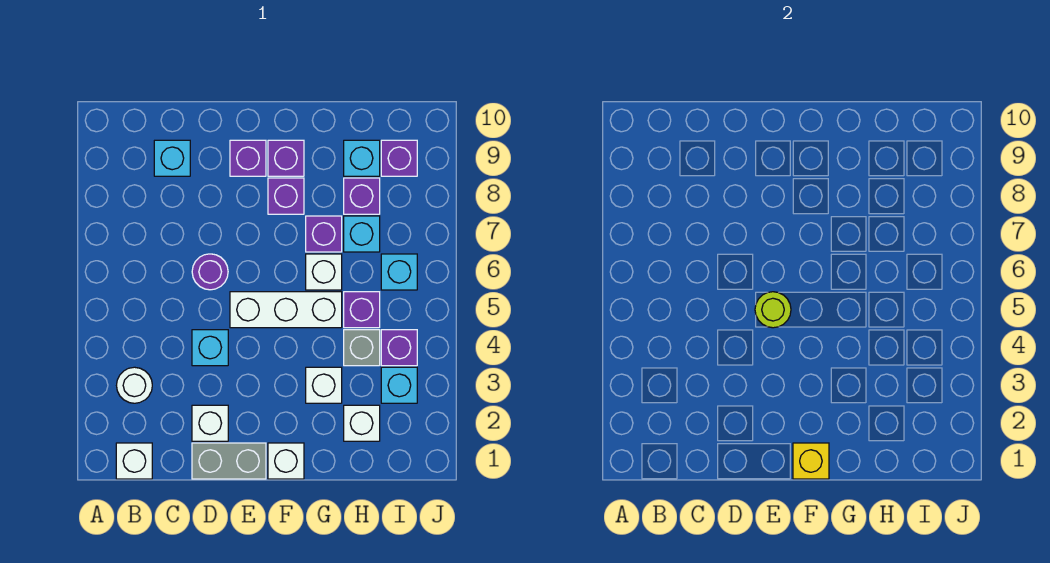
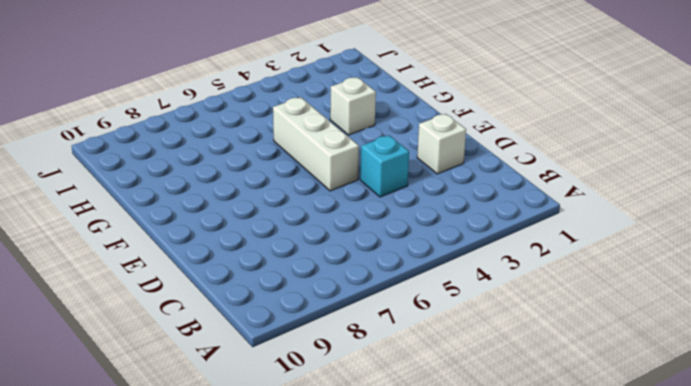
none -> white 1x1 brick [116,443,152,479]
none -> white 1x1 round brick [117,367,152,403]
none -> cyan 1x1 brick [154,140,190,176]

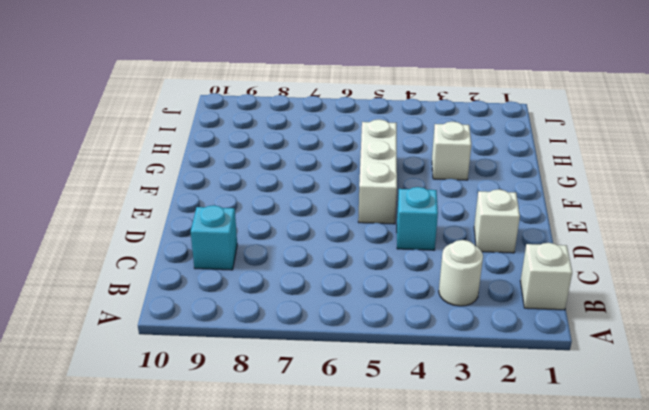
none -> grey 1x2 brick [192,443,266,479]
none -> purple 1x1 round brick [192,254,228,290]
none -> purple 1x1 brick [230,140,266,176]

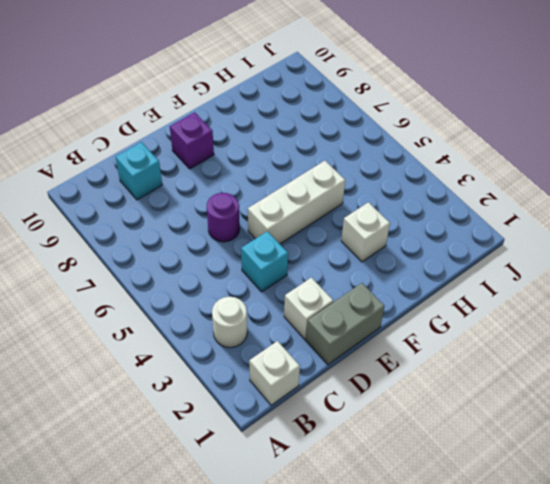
none -> white 1x1 brick [268,443,304,479]
none -> purple 1x1 brick [268,178,304,214]
none -> purple 1x1 brick [268,140,304,176]

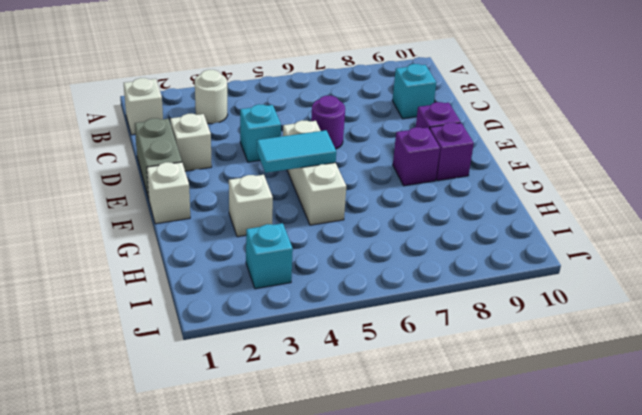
cyan 1x2 tile [257,130,336,173] -> none
none -> white 1x1 brick [306,254,342,290]
none -> purple 1x1 brick [306,216,342,252]
none -> white 1x1 brick [344,405,380,441]

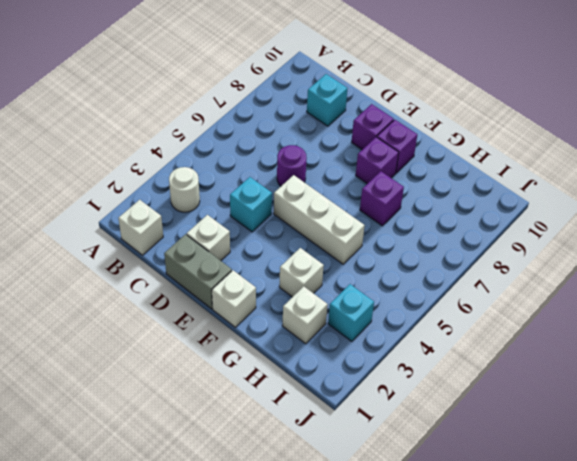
none -> white 1x1 brick [306,254,342,290]
none -> grey 1x1 brick [344,330,380,366]
none -> purple 1x1 brick [344,292,380,328]

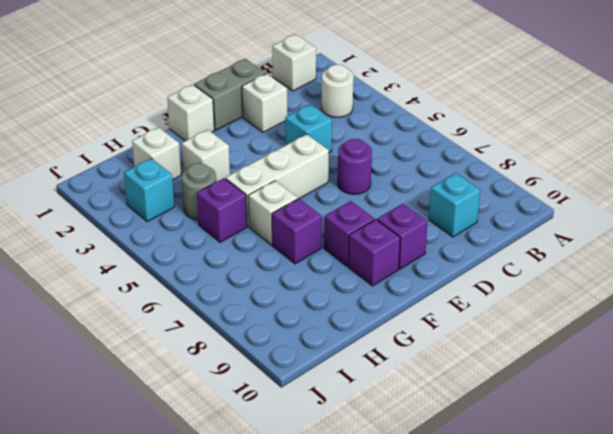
grey 1x1 round brick [182,163,216,219] -> grey 1x1 brick [344,330,380,366]
none -> cyan 1x1 brick [344,216,380,252]
none -> purple 1x1 brick [344,178,380,214]
none -> cyan 1x1 brick [344,140,380,176]

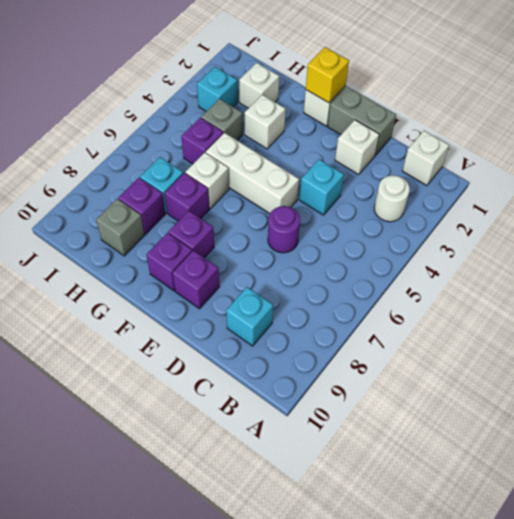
grey 1x1 brick [96,199,145,256] -> cyan 1x1 brick [344,140,380,176]
none -> purple 1x1 brick [381,330,417,366]
none -> cyan 1x1 brick [381,254,417,290]
none -> purple 1x1 brick [381,140,417,176]

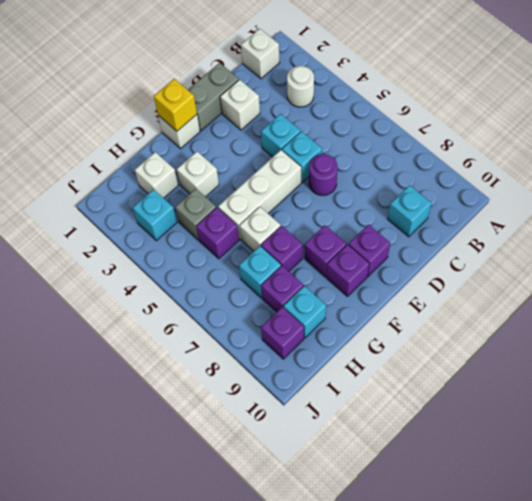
cyan 1x1 brick [282,131,322,182] -> cyan 1x1 brick moved to [381,254,417,290]
none -> purple 1x1 brick [381,330,417,366]
none -> lime 1x1 round brick [755,292,791,328]

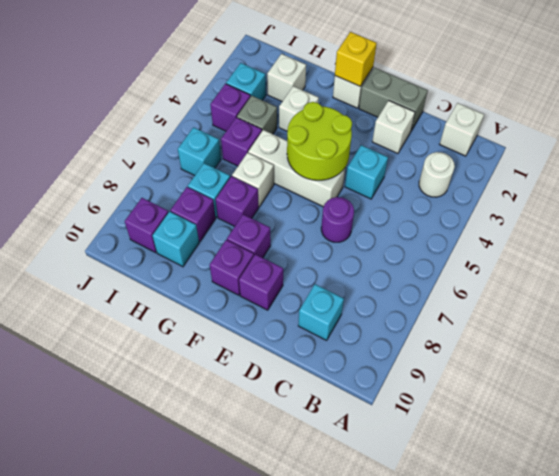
lime 2x2 round brick [287,102,352,180] -> lime 1x1 round brick [755,292,791,328]

